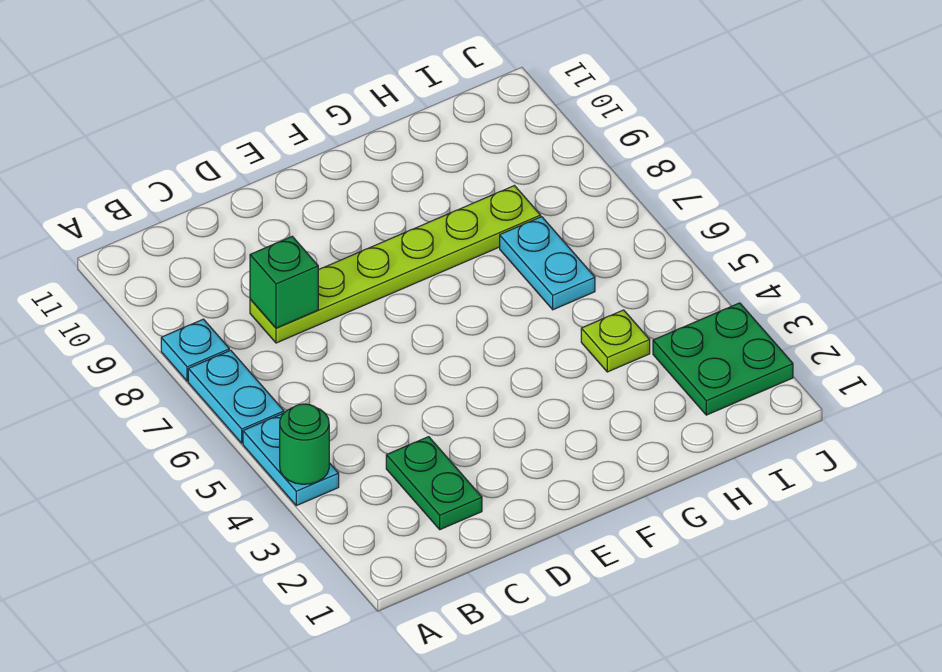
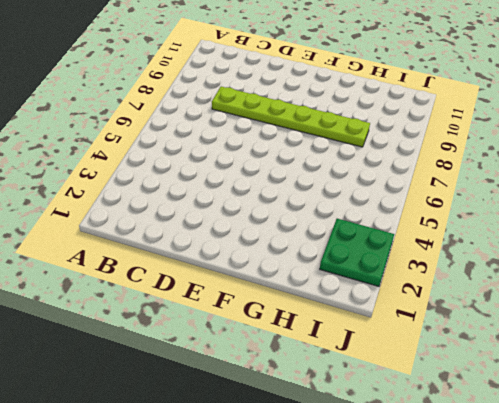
none -> cyan 1x2 plate [243,413,339,506]
none -> cyan 1x2 plate [188,350,284,443]

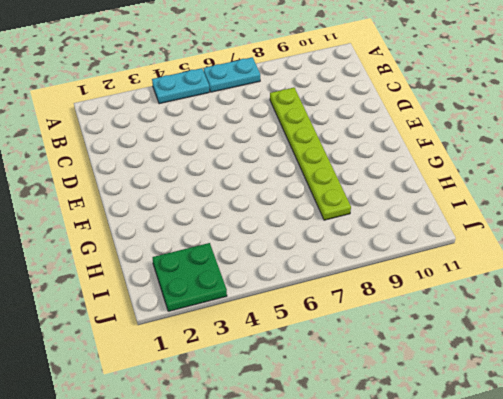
none -> cyan 1x1 plate [161,319,229,381]
none -> green 1x2 plate [386,437,482,530]

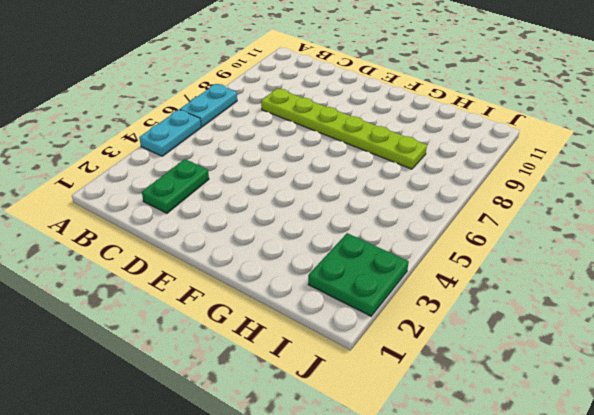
none -> cyan 1x1 plate [161,319,229,381]
none -> lime 1x1 plate [581,310,650,372]

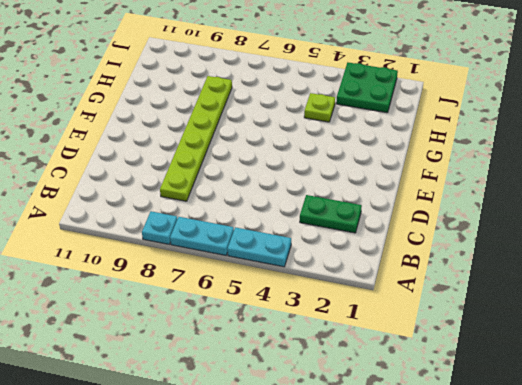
none -> cyan 1x2 plate [500,217,595,310]
none -> green 1x1 round brick [280,404,329,484]

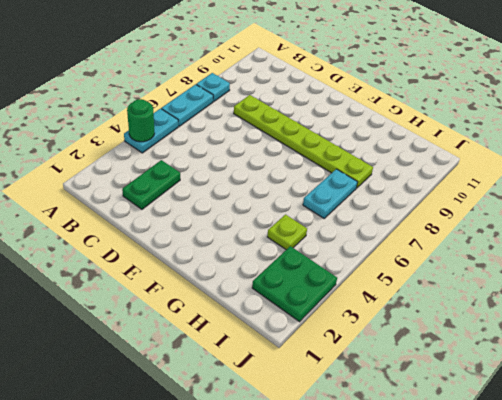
none -> green 1x1 brick [250,236,318,328]

